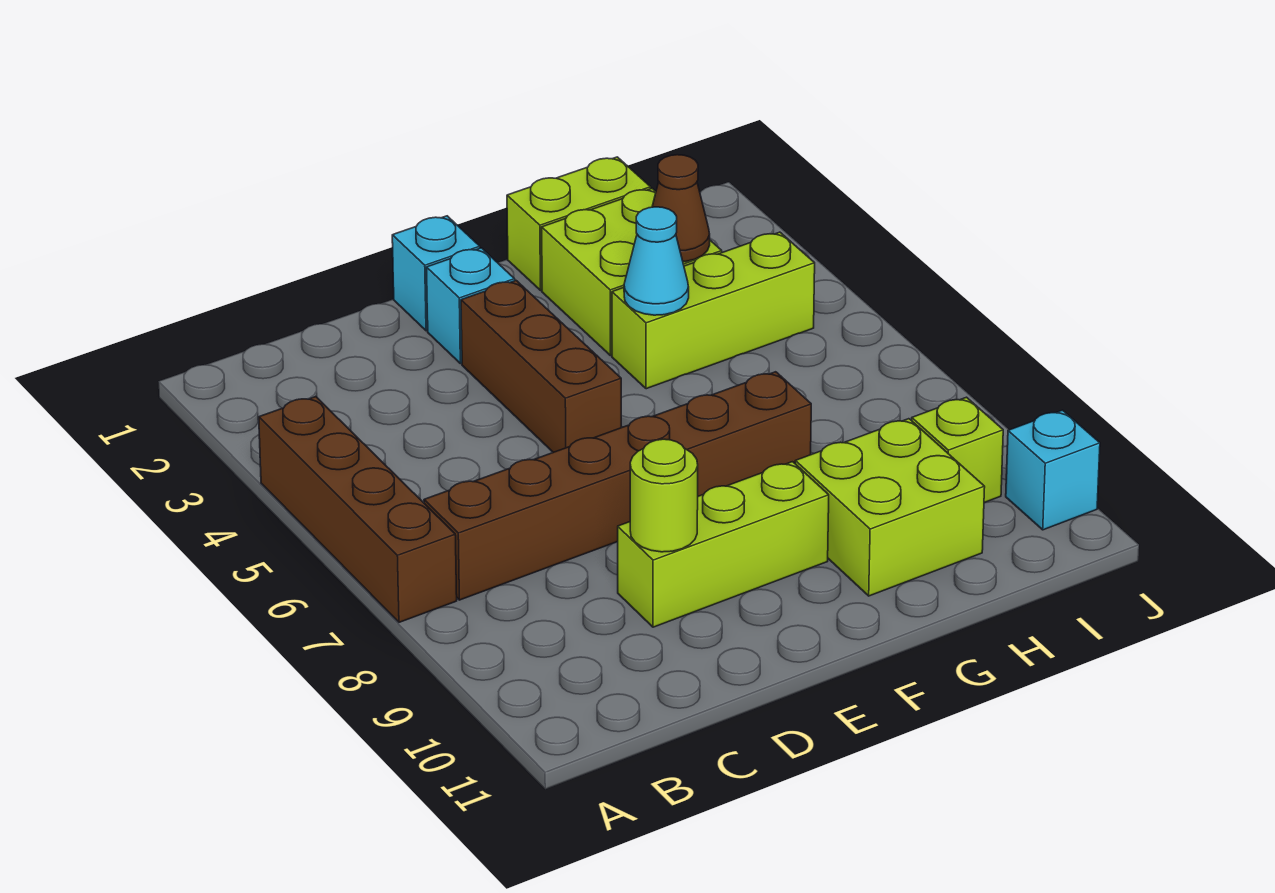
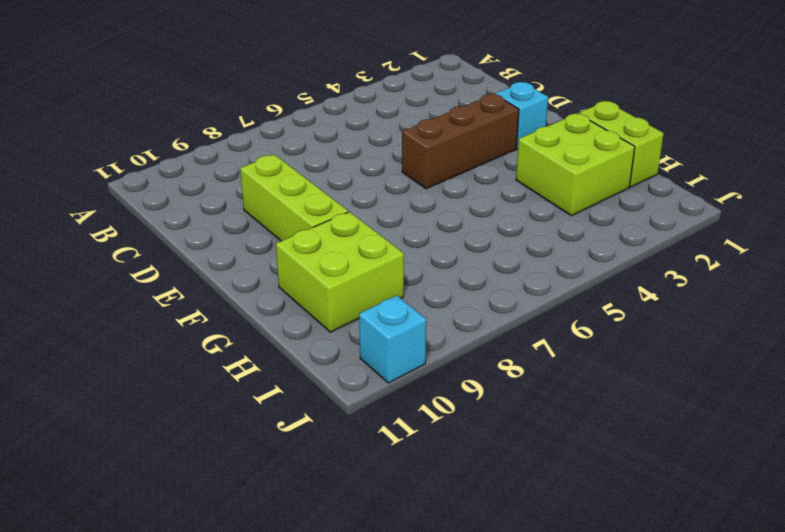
none -> brown 1x4 brick [259,397,457,622]
none -> brown 1x6 brick [424,372,811,600]
none -> cyan 1x1 brick [392,216,480,331]

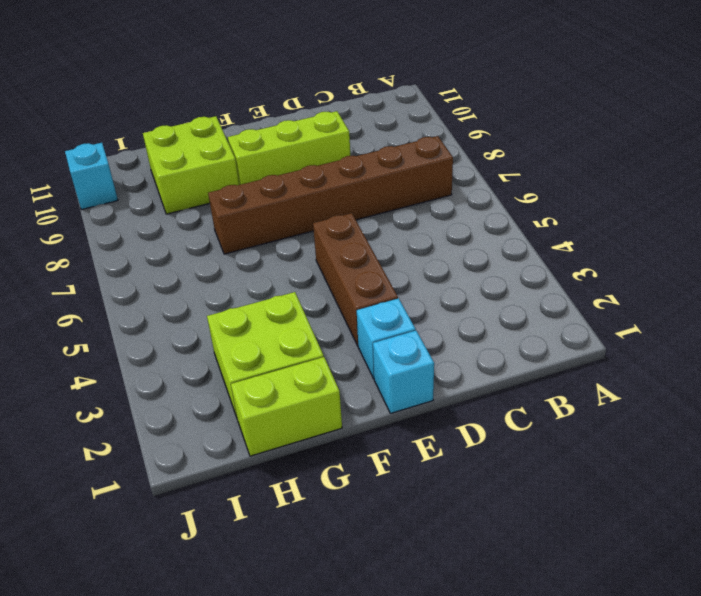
none -> brown 1x4 brick [259,397,457,622]
none -> lime 1x3 brick [612,232,815,389]
none -> lime 1x1 brick [912,397,1003,503]

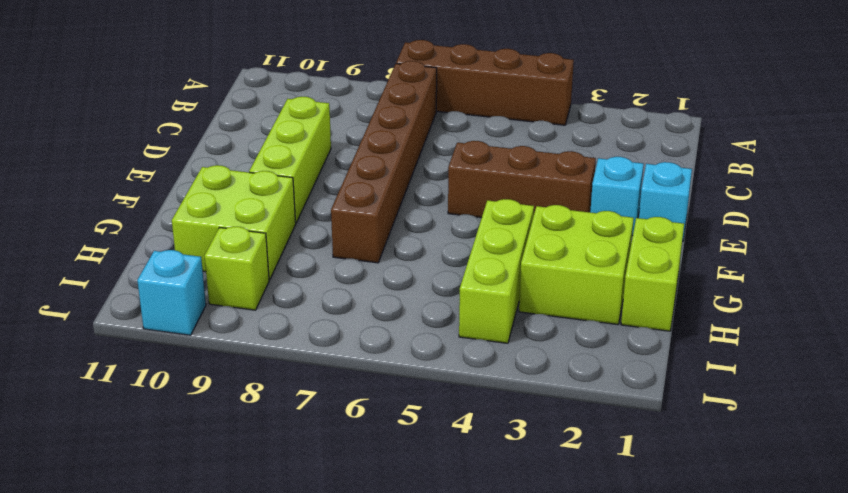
none -> lime 1x1 round brick [630,439,698,552]
none -> cyan 1x1 cone [624,207,689,315]
none -> brown 1x1 cone [652,155,710,262]

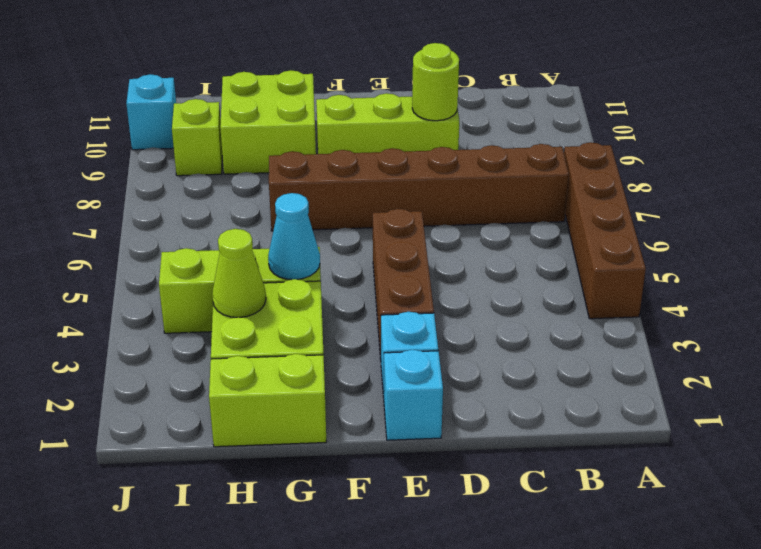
lime 1x1 cone [212,229,266,317] -> brown 1x1 cone [652,155,710,262]

